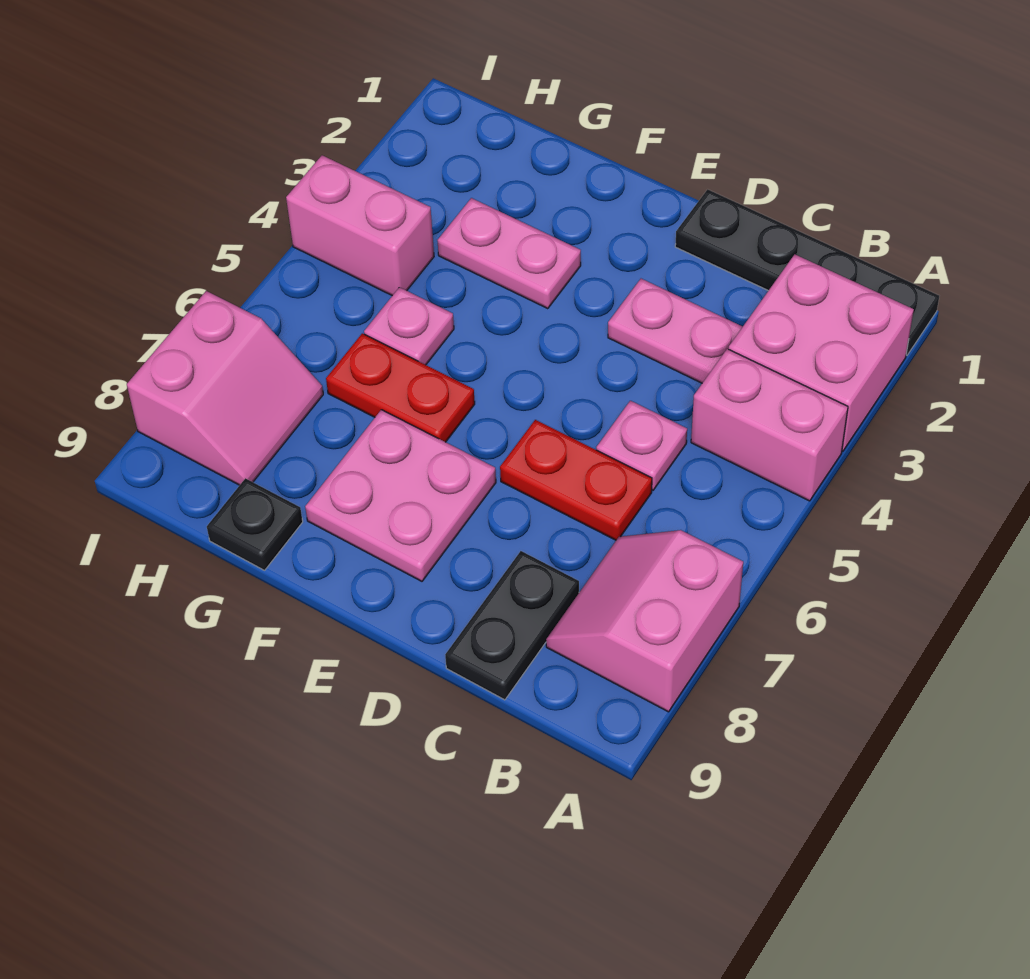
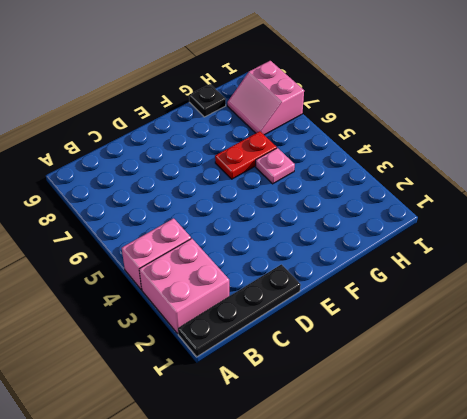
none -> pink 2x2 slope [546,530,743,712]
none -> pink 1x2 plate [608,279,743,383]
none -> pink 1x1 plate [596,401,687,490]

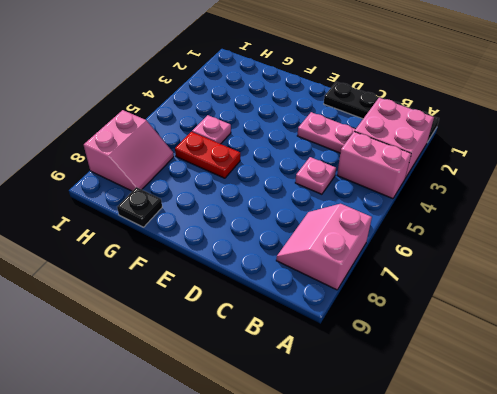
none -> red 1x2 plate [500,420,652,540]
none -> black 1x2 plate [445,551,579,700]
none -> pink 2x2 plate [305,410,496,581]

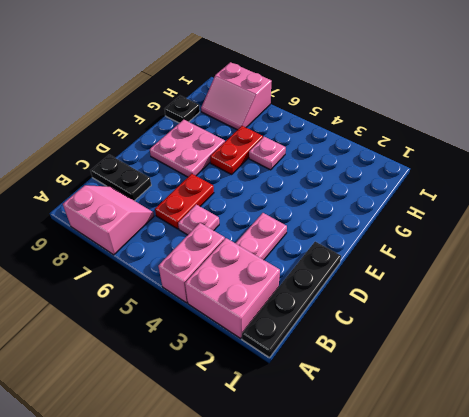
none -> pink 1x2 plate [437,198,581,309]
none -> pink 1x2 brick [286,155,434,296]

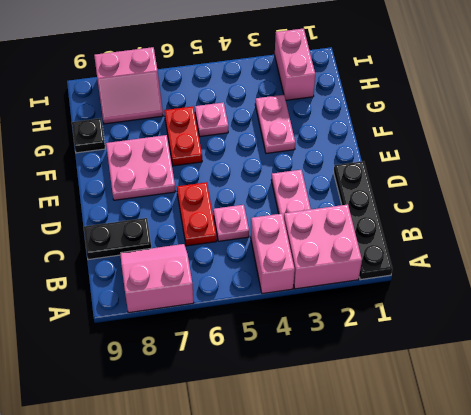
pink 1x2 brick [275,29,315,100] -> pink 1x2 brick moved to [286,155,434,296]

